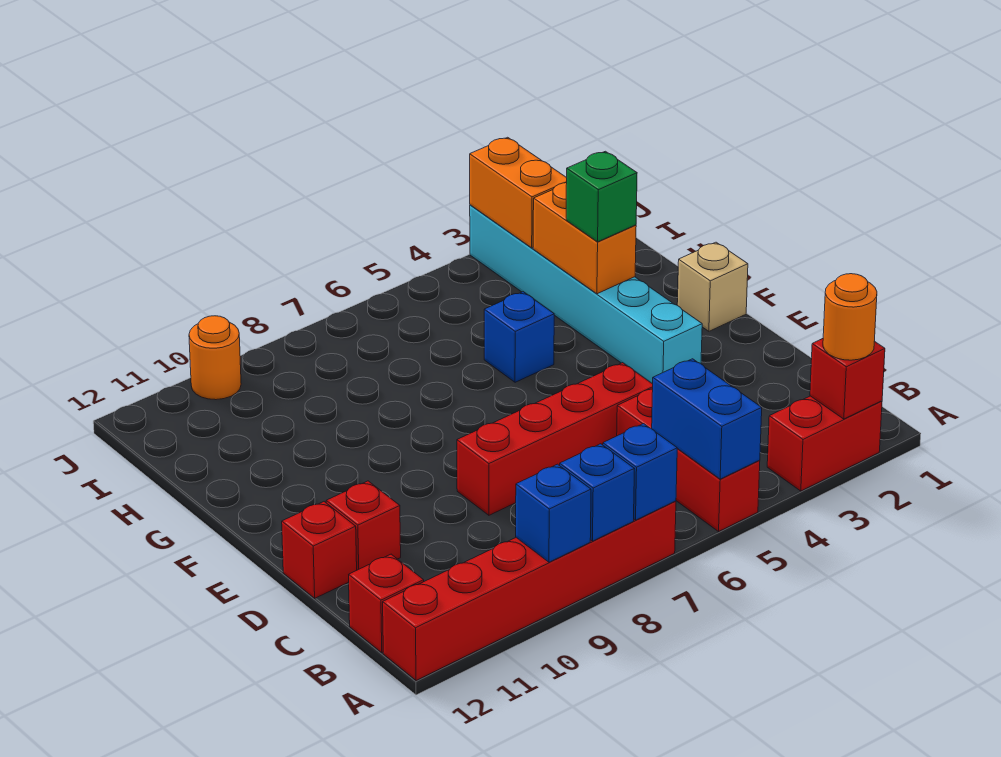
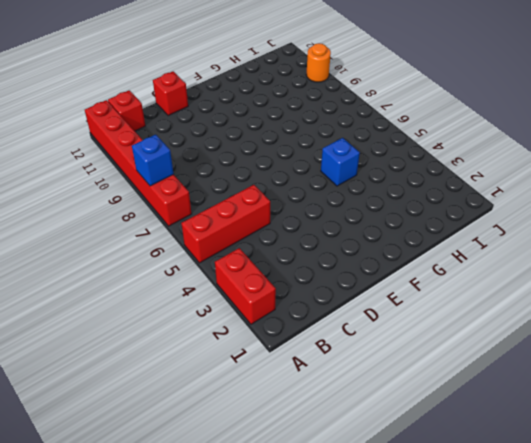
none -> red 1x4 brick [457,363,653,515]
none -> red 1x1 brick [326,481,401,570]
none -> cyan 1x6 brick [470,205,702,384]

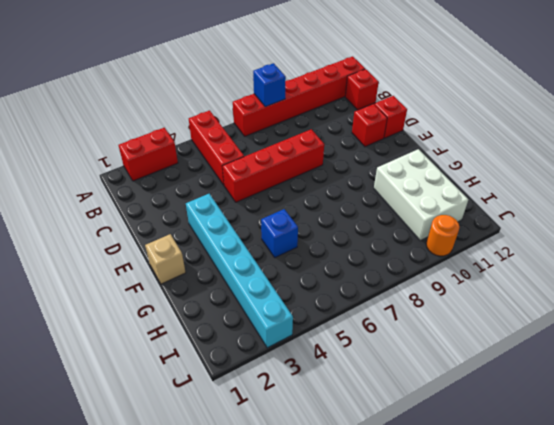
white 2x3 brick [374,149,468,240] -> none
none -> red 1x1 brick [810,339,885,419]
none -> blue 1x2 brick [652,359,762,479]
none -> blue 1x1 brick [603,424,677,520]

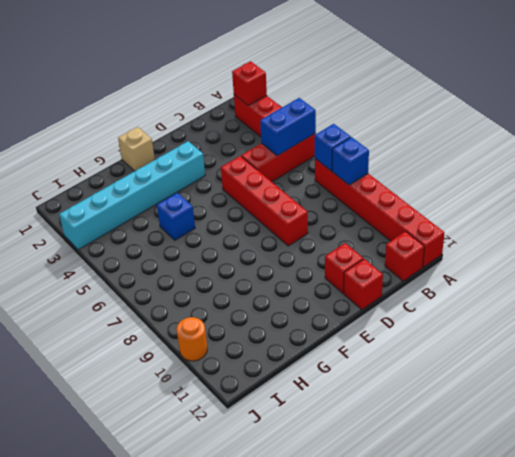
none -> blue 1x1 brick [516,464,591,562]
none -> orange 1x2 brick [533,183,636,294]
none -> orange 1x2 brick [470,137,567,248]

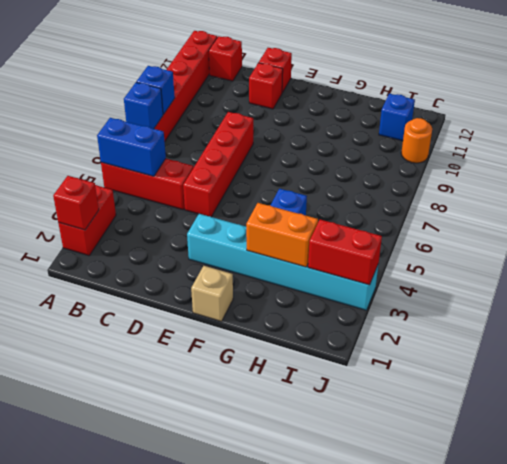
red 1x2 brick [308,220,382,285] -> orange 1x2 brick [470,137,567,248]
blue 1x1 brick [379,94,415,141] -> blue 1x1 brick moved to [516,464,591,562]
none -> orange 1x1 round brick [823,274,877,360]
none -> green 1x1 brick [566,151,637,242]

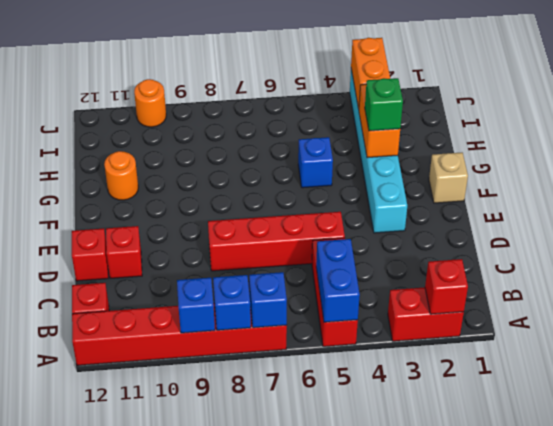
orange 1x1 round brick [104,151,138,200] -> orange 1x1 round brick moved to [823,274,877,360]

